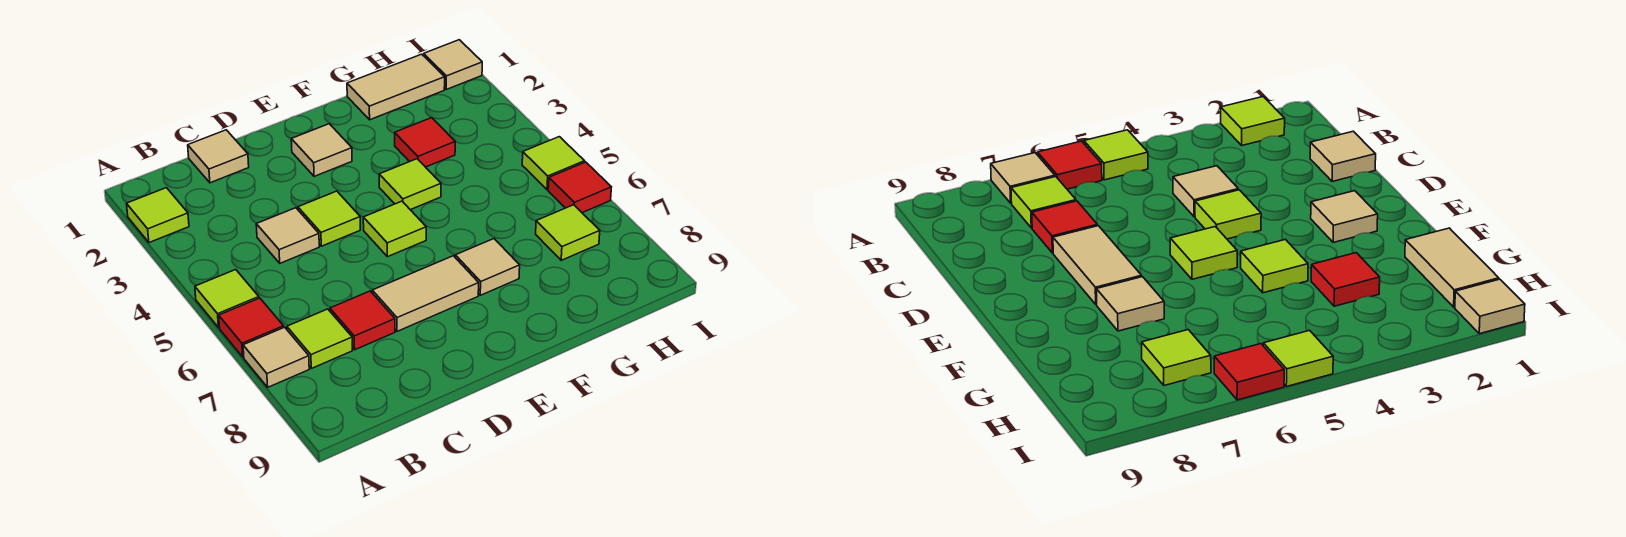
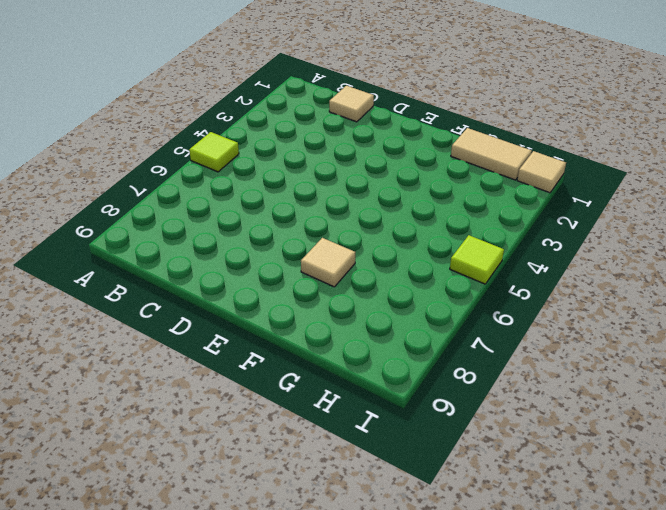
none -> lime 1x1 tile [127,188,189,243]
none -> red 1x1 tile [219,298,284,357]
none -> tan 1x1 tile [243,327,309,387]

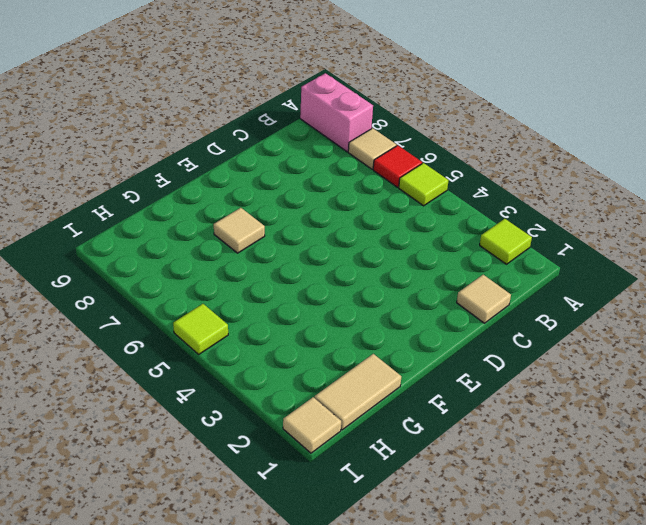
pink 1x2 brick [300,73,373,152] -> none
none -> lime 1x1 tile [287,309,352,368]
none -> tan 1x1 tile [256,208,319,263]
none -> red 1x1 tile [330,291,395,350]

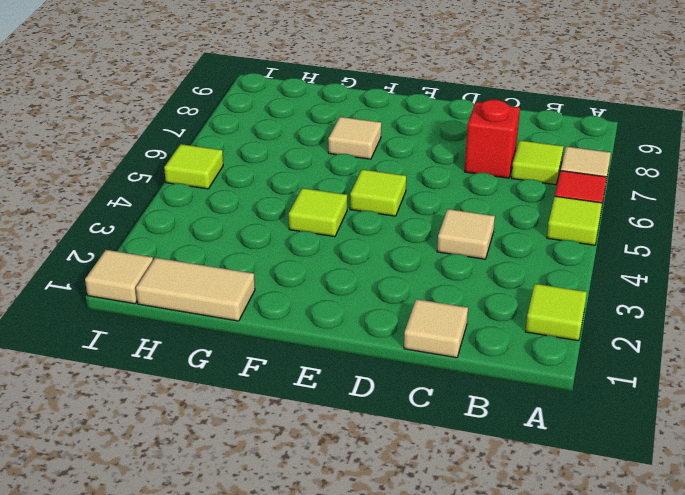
red 1x1 brick [465,100,520,178] -> red 1x1 tile [330,291,395,350]
none -> lime 1x1 tile [298,191,360,246]
none -> tan 1x2 tile [372,256,479,331]
none -> tan 1x1 tile [291,124,352,176]

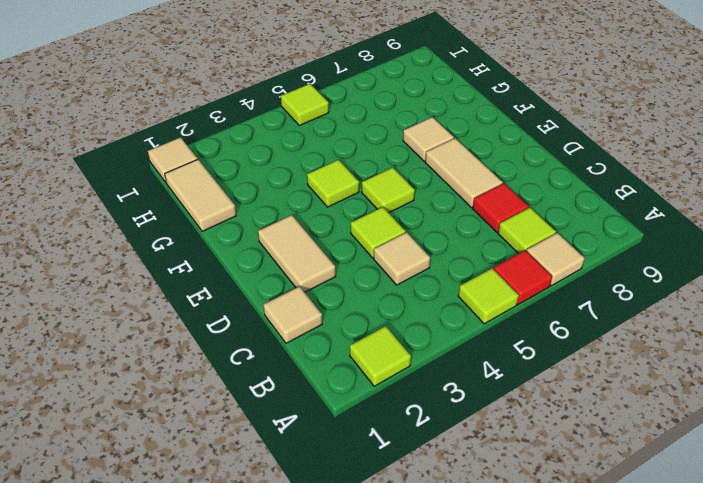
tan 1x2 tile [258,215,336,292] -> tan 1x1 tile [291,124,352,176]
none -> red 1x1 tile [395,118,455,167]
none -> lime 1x1 tile [536,205,600,260]
none -> red 1x1 tile [548,162,611,213]

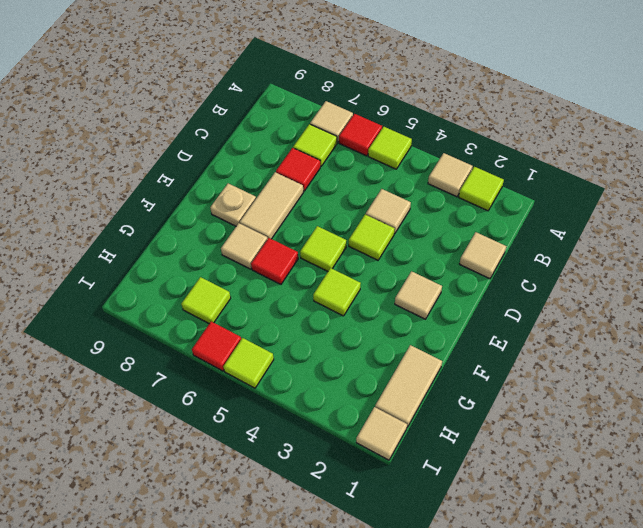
tan 1x1 tile [428,153,473,197] -> none
tan 1x1 plate [210,183,256,226] -> none
red 1x1 tile [251,238,298,284] -> red 1x1 tile moved to [395,118,455,167]

